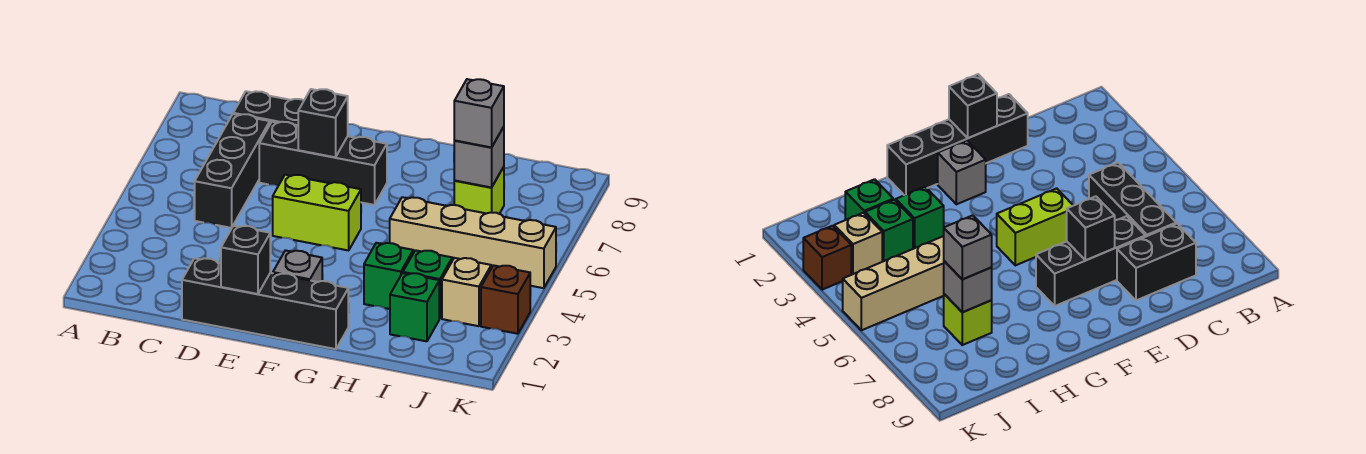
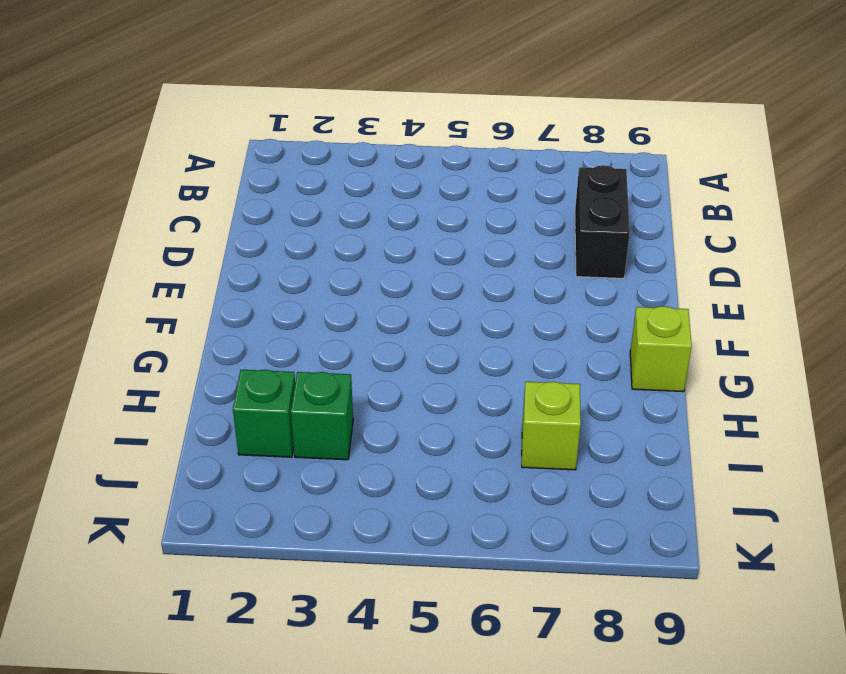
lime 1x1 brick [630,306,692,392] -> none
none -> black 1x3 brick [195,114,270,228]
none -> black 1x4 brick [182,258,348,349]
none -> black 1x3 brick [259,122,387,205]

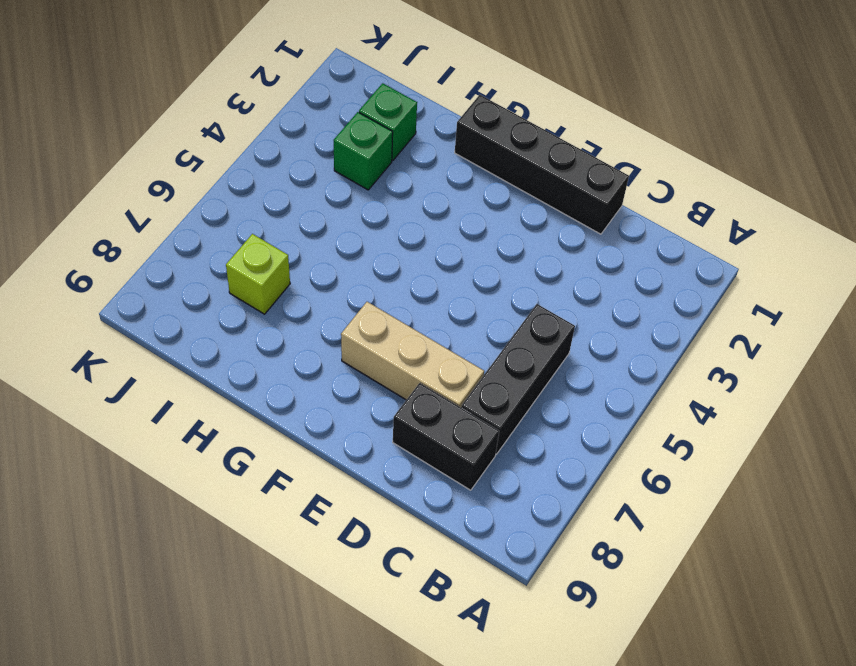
tan 1x3 brick [341,302,484,407] -> black 1x3 brick [259,122,387,205]
none -> lime 1x2 brick [273,175,361,250]
none -> grey 1x1 brick [273,250,322,282]
none -> green 1x1 brick [364,243,413,309]

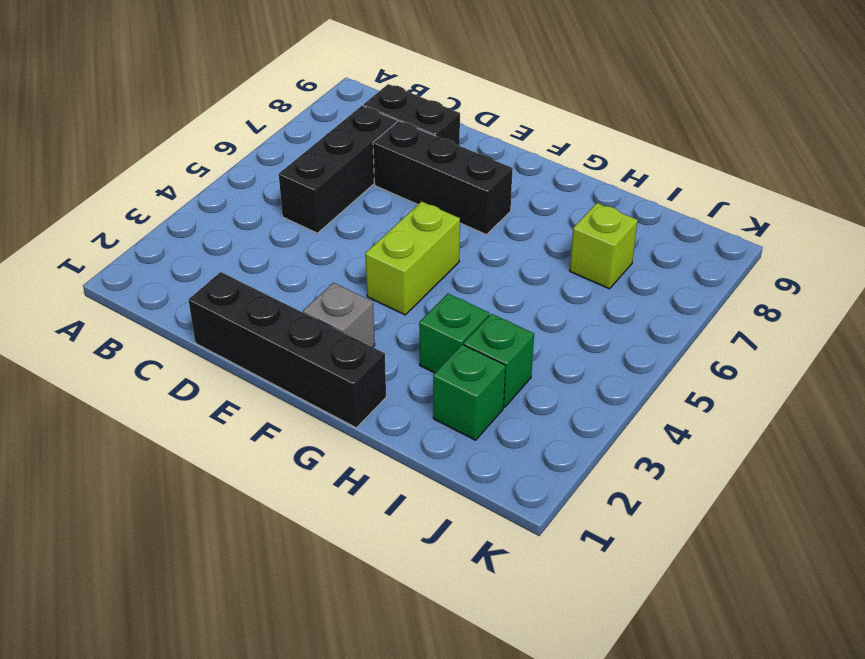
lime 1x2 brick [365,201,460,315] -> lime 1x2 brick turned to [273,175,361,250]
none -> tan 1x4 brick [390,197,556,288]
none -> tan 1x1 brick [442,258,491,326]
none -> brown 1x1 brick [481,265,530,334]

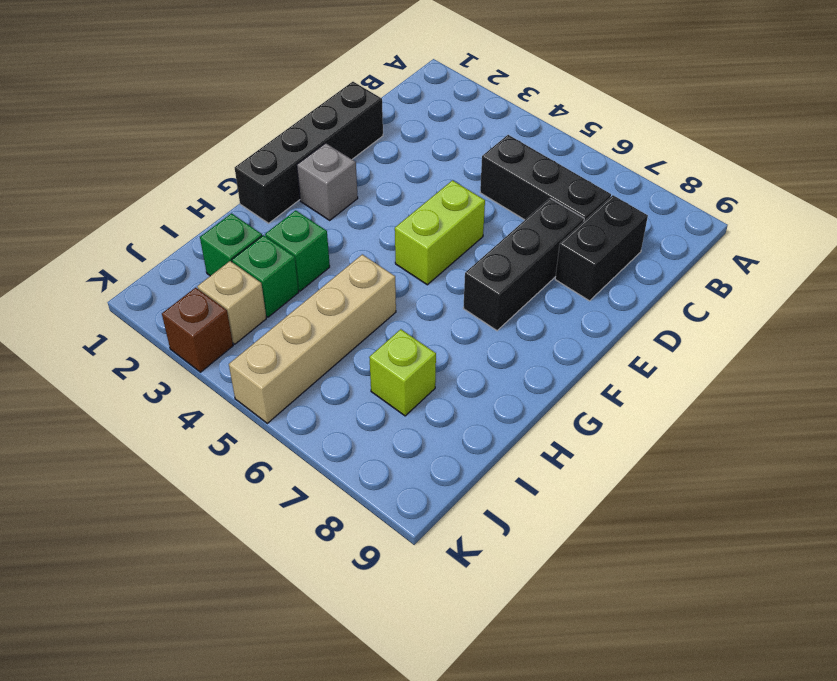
none -> black 1x1 brick [221,226,270,294]
none -> black 1x1 brick [298,89,348,157]
none -> grey 1x1 brick [454,127,504,188]

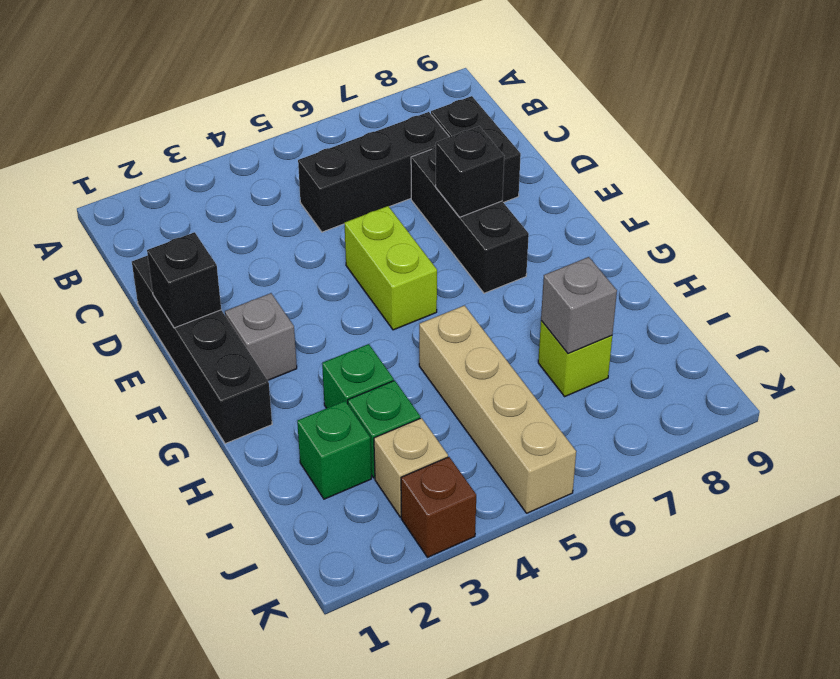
none -> grey 1x1 brick [454,79,504,147]

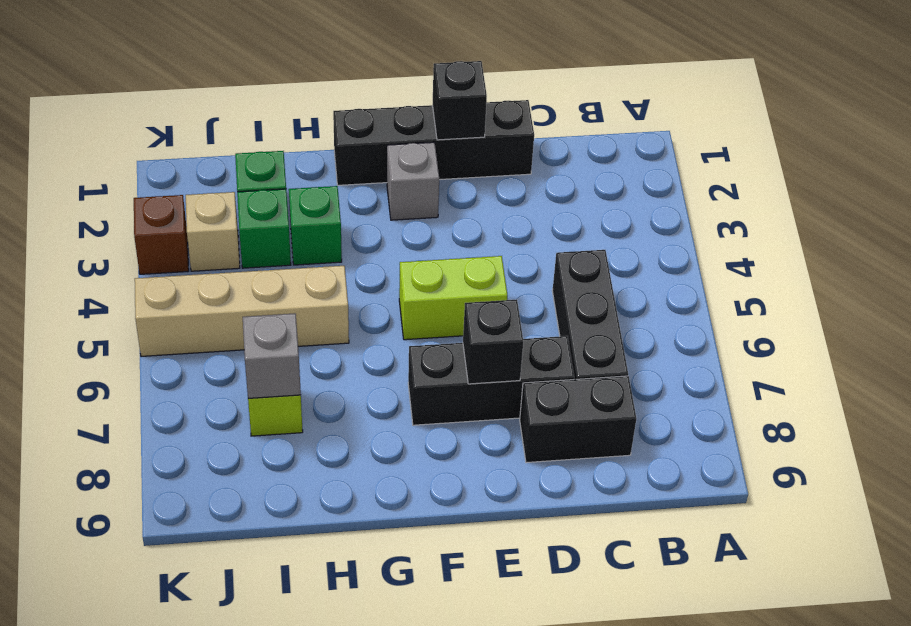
none -> grey 1x1 brick [454,79,504,147]

